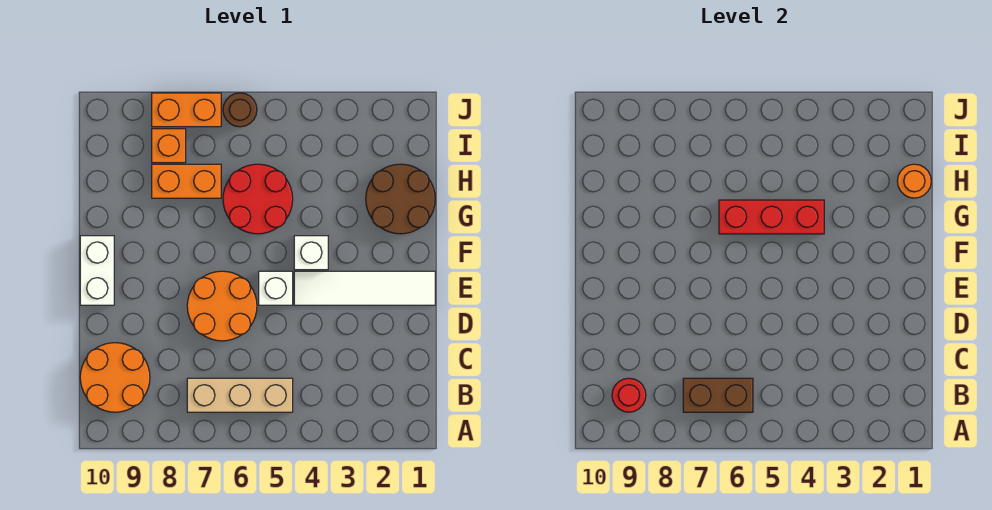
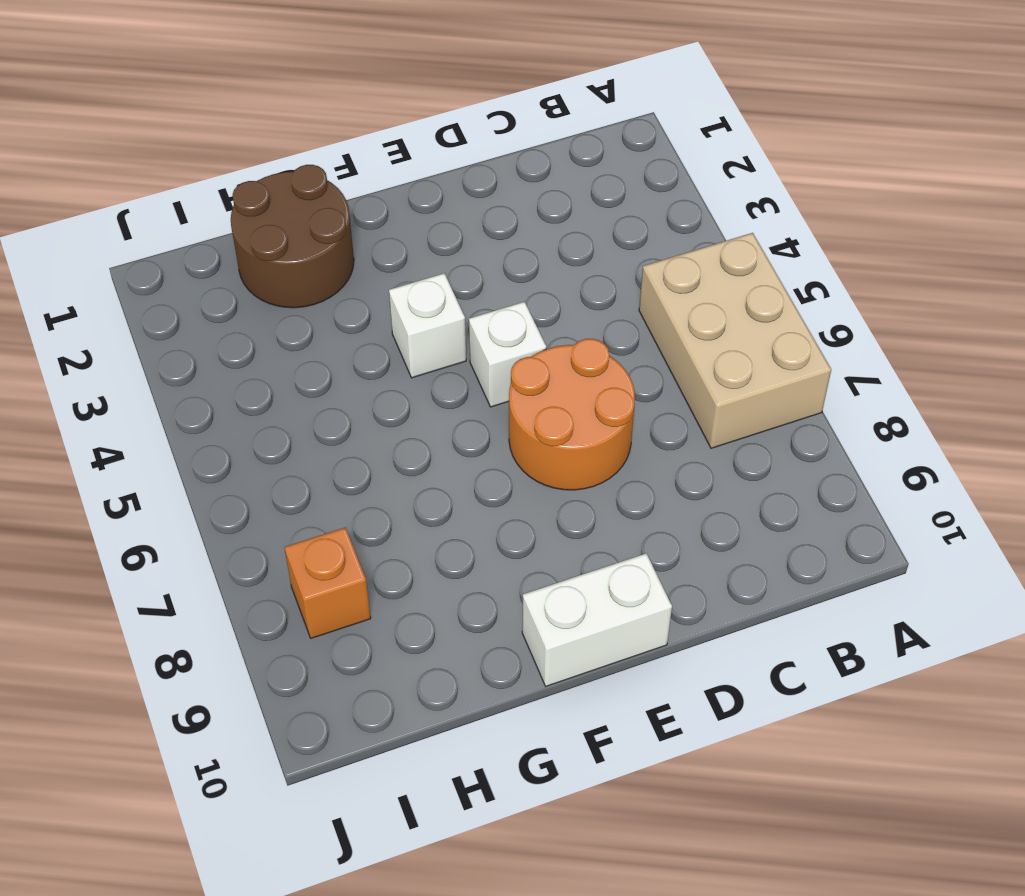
tan 2x3 brick [639,233,831,448] -> tan 1x3 brick [187,378,293,412]
none -> orange 2x2 round brick [80,343,150,412]
none -> white 1x4 tile [294,271,435,305]
none -> red 2x2 round brick [223,164,293,234]

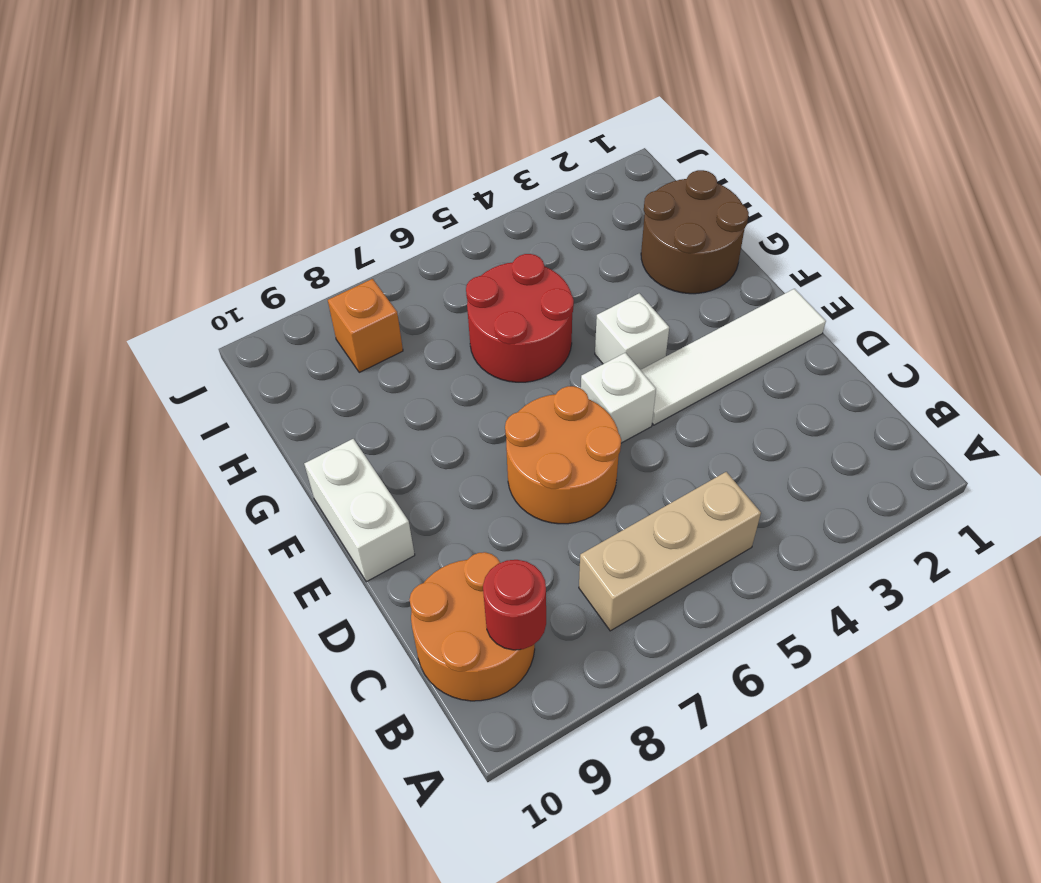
none -> orange 1x2 brick [152,164,221,198]
none -> brown 1x1 round brick [223,93,257,127]
none -> orange 1x2 brick [152,93,221,127]

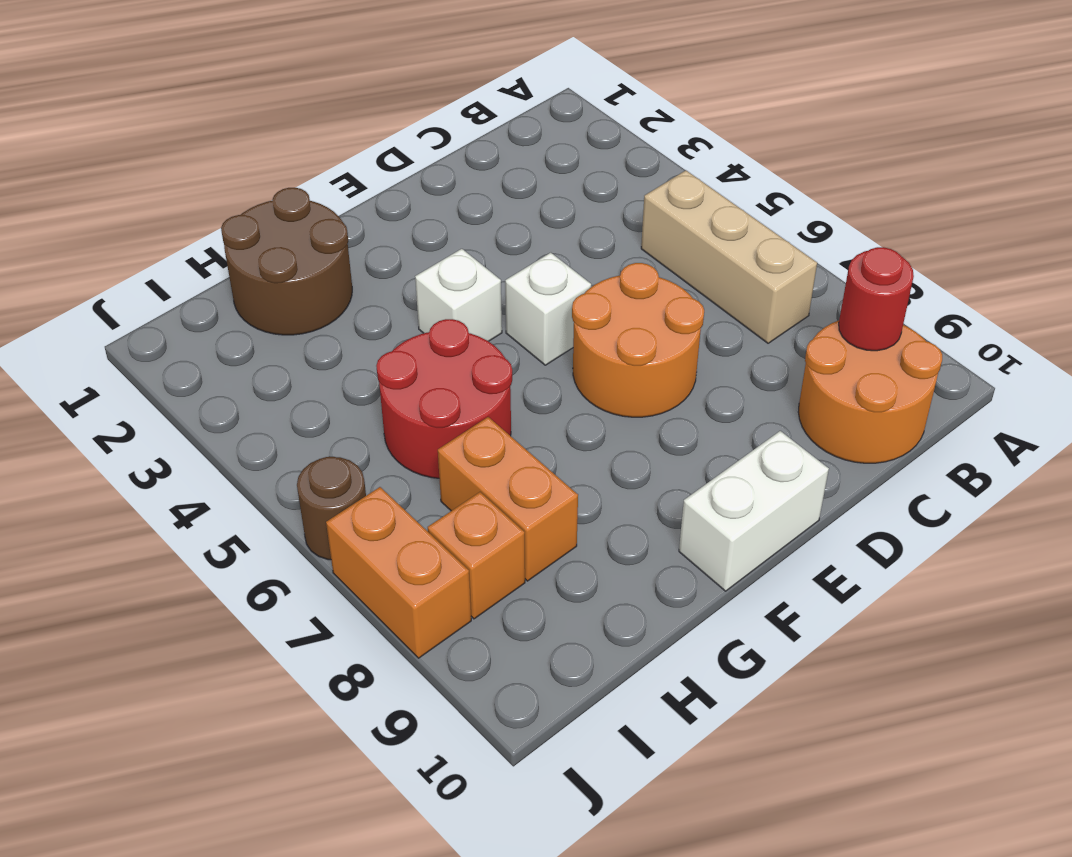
none -> white 1x4 tile [294,271,435,305]
none -> brown 1x2 brick [683,378,753,412]
none -> red 1x3 brick [719,200,824,234]

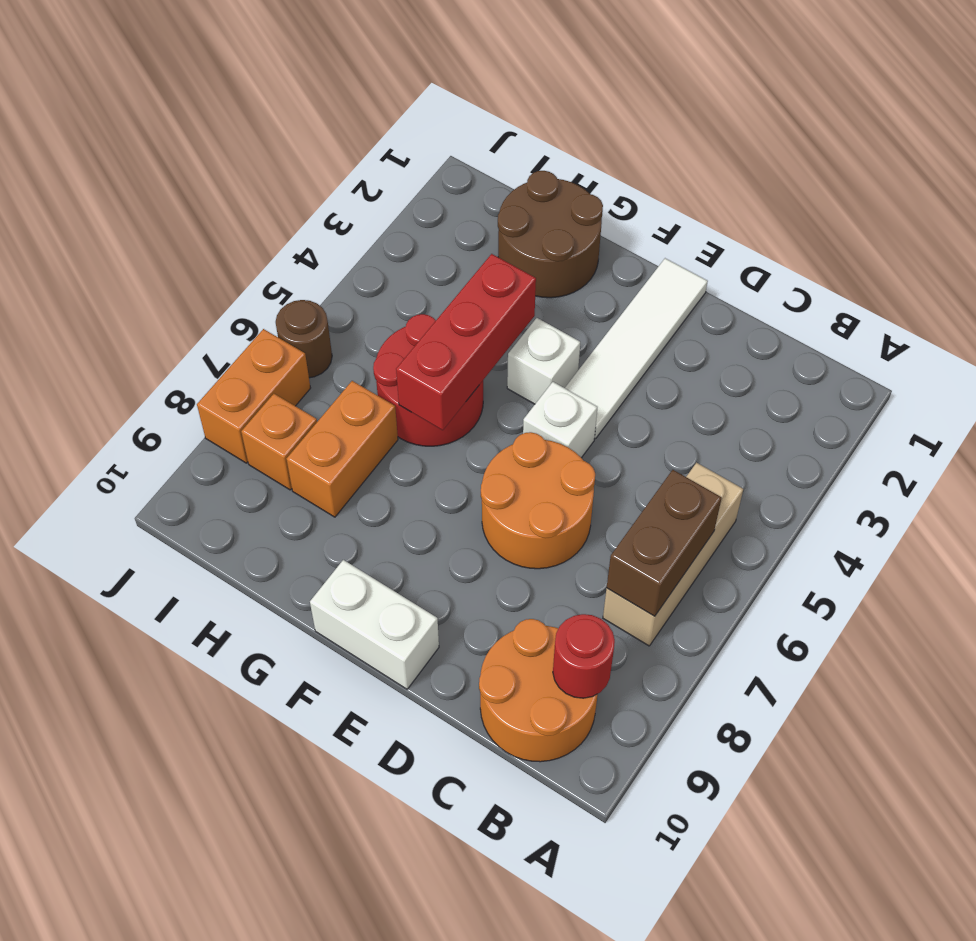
none -> orange 1x1 round brick [897,164,931,198]

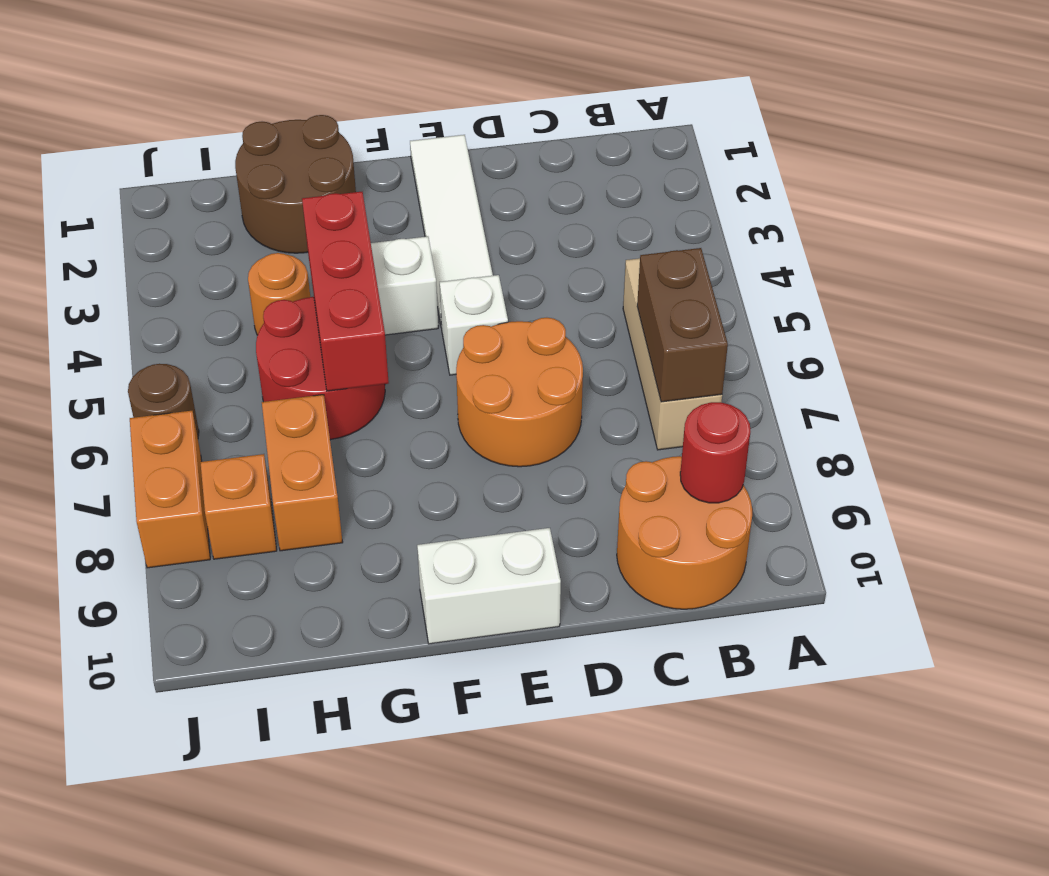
orange 1x1 round brick [248,253,310,335] -> orange 1x1 round brick moved to [897,164,931,198]

